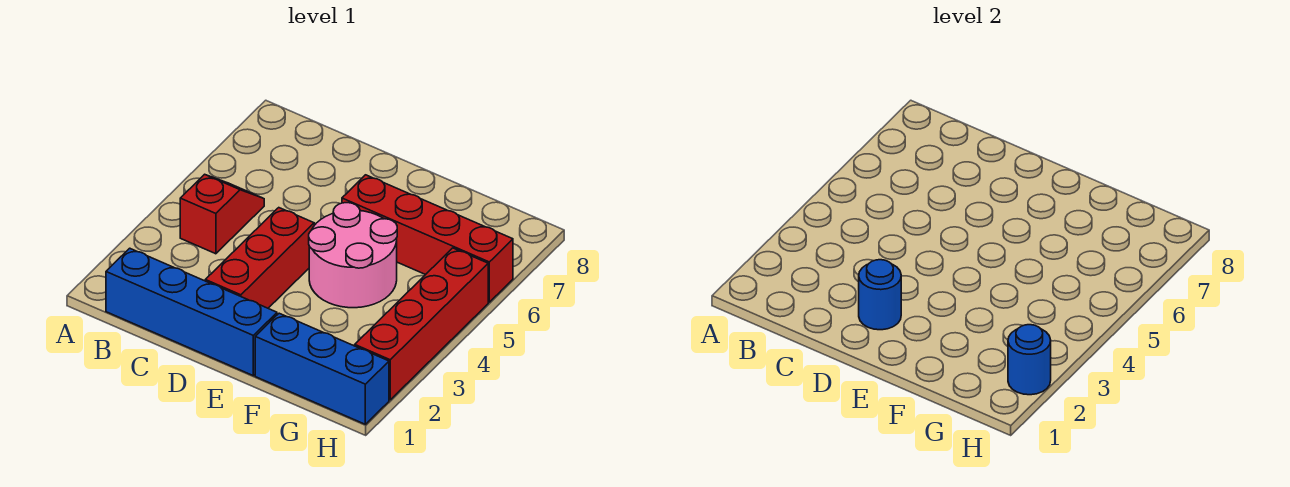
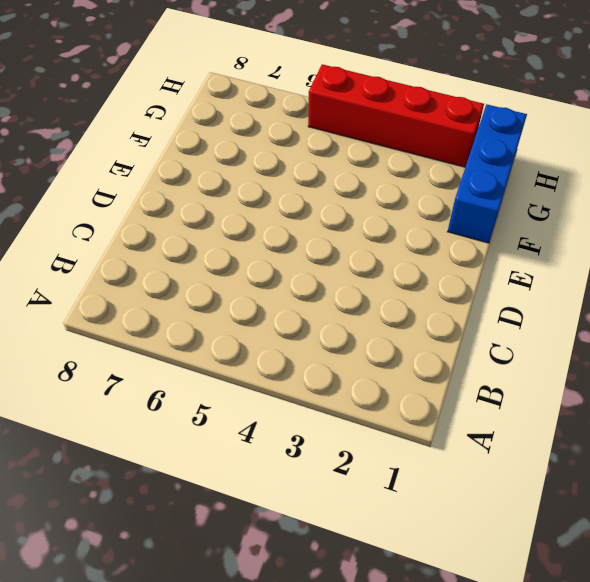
none -> blue 1x4 brick [106,248,277,376]
none -> red 1x2 slope [180,174,264,254]

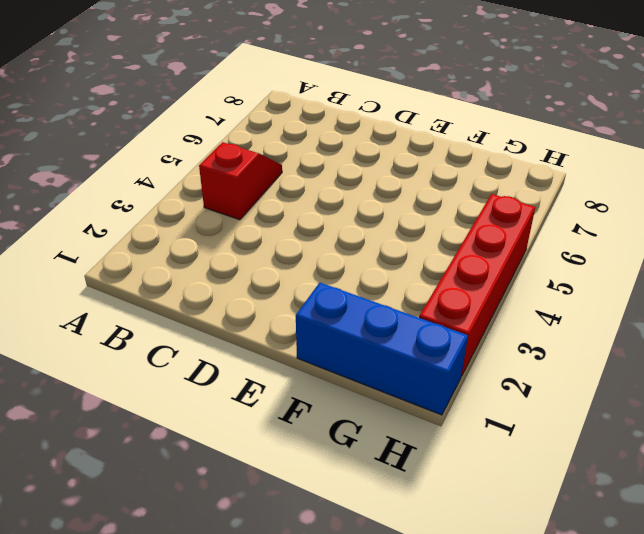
none -> blue 1x4 brick [106,248,277,376]
none -> red 1x3 brick [205,208,314,308]

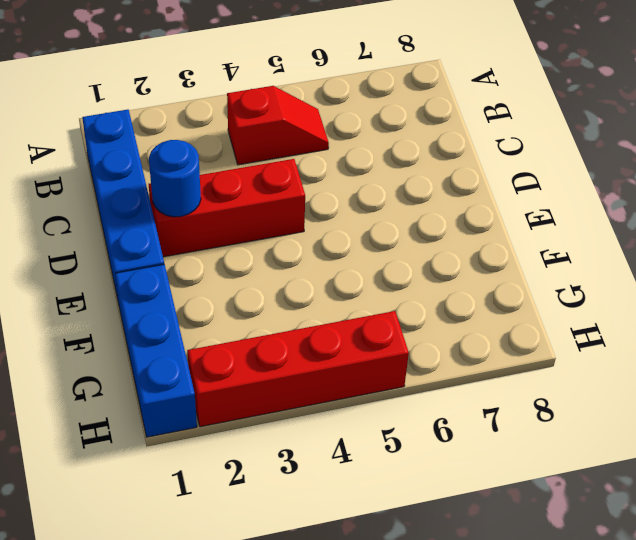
none -> pink 2x2 round brick [309,203,397,308]
none -> red 1x4 brick [342,175,513,302]

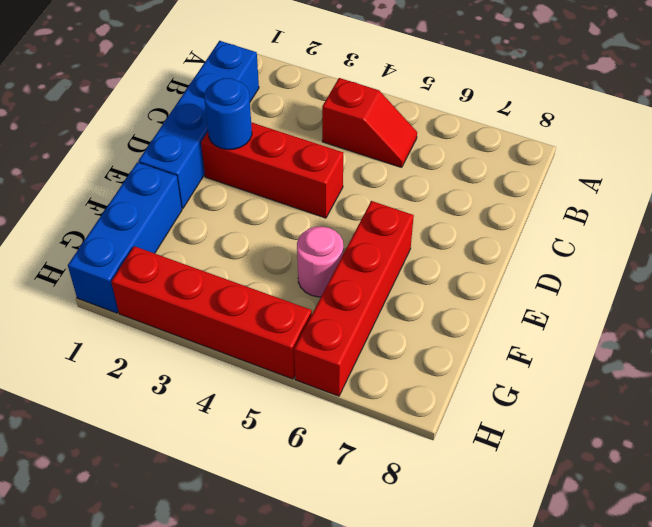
pink 1x1 round brick [297,227,343,297] -> pink 2x2 round brick [309,203,397,308]
none -> blue 1x1 round brick [1008,325,1051,395]

